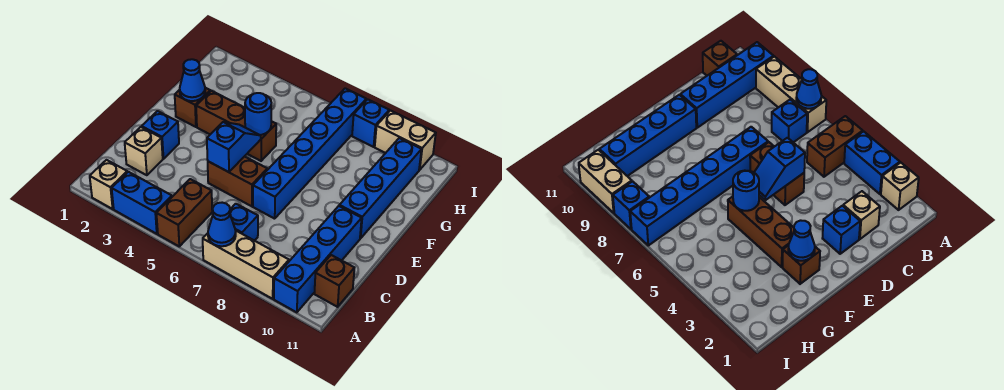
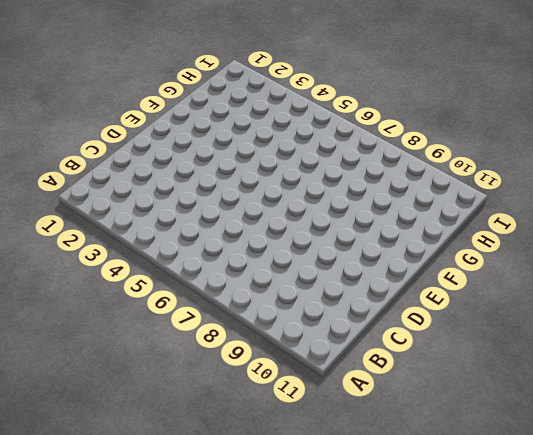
none -> tan 1x1 brick [90,160,127,209]
none -> blue 1x2 brick [112,172,172,234]
none -> brown 1x2 brick [156,179,212,246]

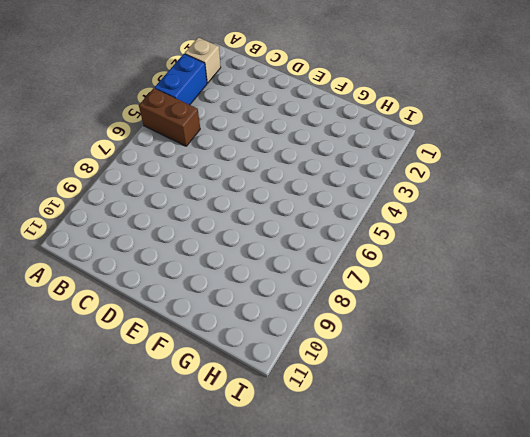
none -> tan 1x3 brick [203,230,289,299]
none -> blue 1x4 brick [274,206,362,312]
none -> blue 1x1 brick [230,204,258,241]

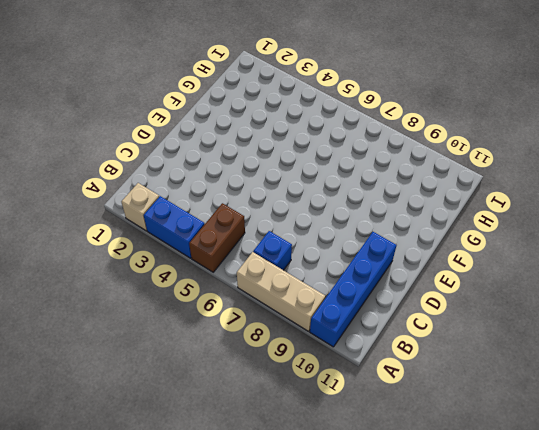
none -> brown 1x1 brick [314,255,354,307]
none -> tan 1x1 brick [125,127,163,175]
none -> blue 1x1 brick [142,111,179,159]

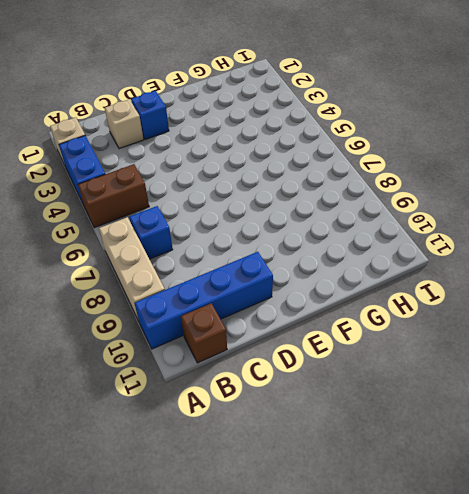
none -> brown 1x2 brick [208,156,267,206]
none -> blue 1x6 brick [253,88,366,219]
none -> blue 1x4 brick [339,138,422,238]

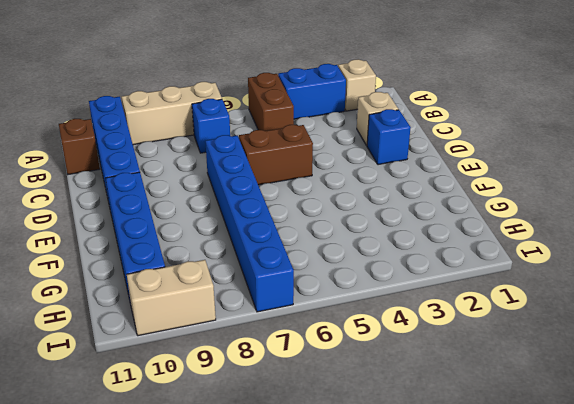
none -> brown 1x1 brick [175,88,210,127]
none -> brown 1x3 brick [196,91,276,161]
none -> blue 1x1 brick [352,99,389,147]

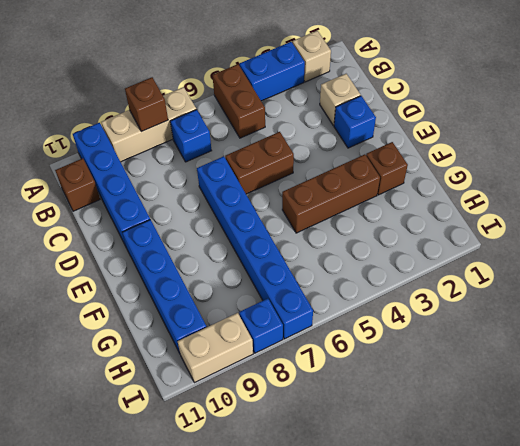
brown 1x1 brick [125,77,168,132] -> none
none -> blue 1x1 cone [208,203,236,246]
none -> blue 1x2 slope [207,122,261,172]
none -> blue 1x1 cone [180,59,205,101]

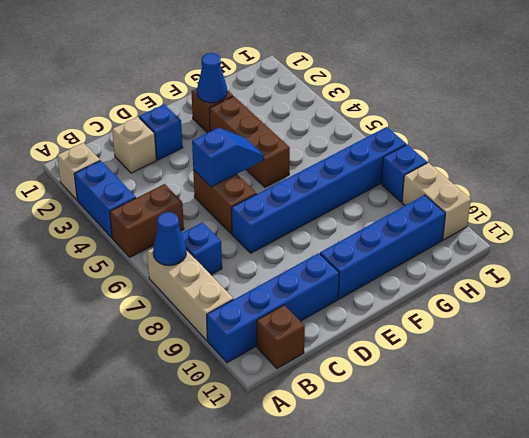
none -> blue 1x1 round brick [245,93,271,135]

